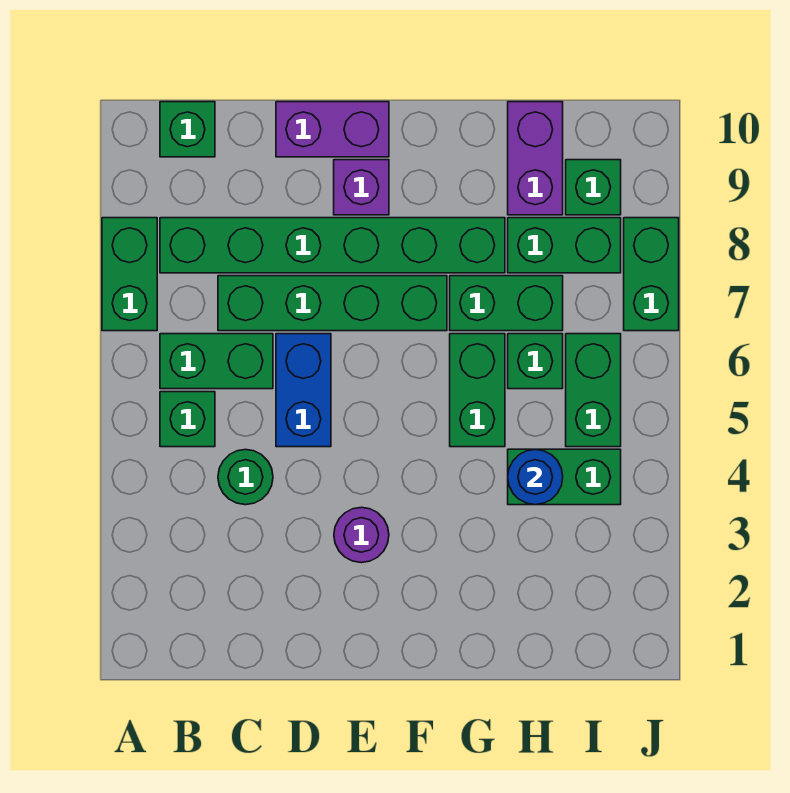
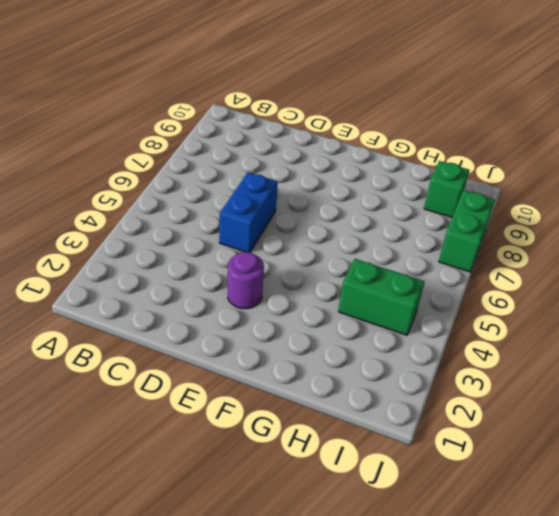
none -> green 1x2 brick [102,218,157,331]
none -> green 1x1 brick [160,392,215,447]
none -> green 1x2 brick [160,334,273,389]

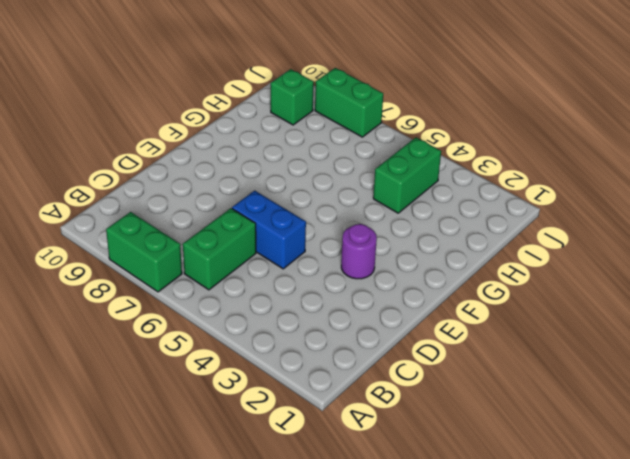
none -> green 1x1 brick [160,392,215,447]
none -> green 1x6 brick [160,218,505,273]
none -> green 1x1 brick [160,102,215,157]

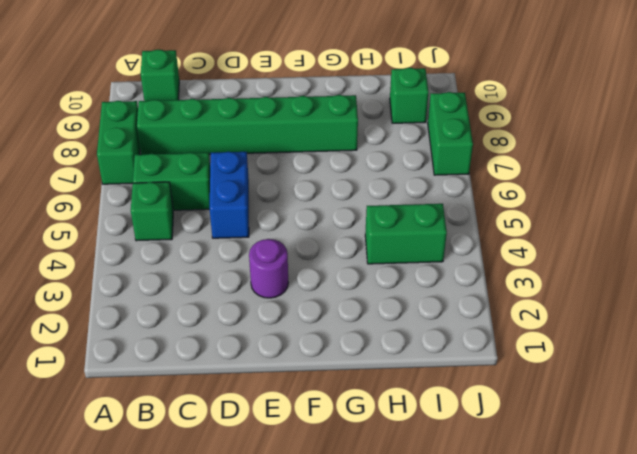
none -> green 1x1 round brick [218,450,273,505]
none -> green 1x4 brick [218,276,447,331]
none -> purple 1x2 brick [276,102,389,157]

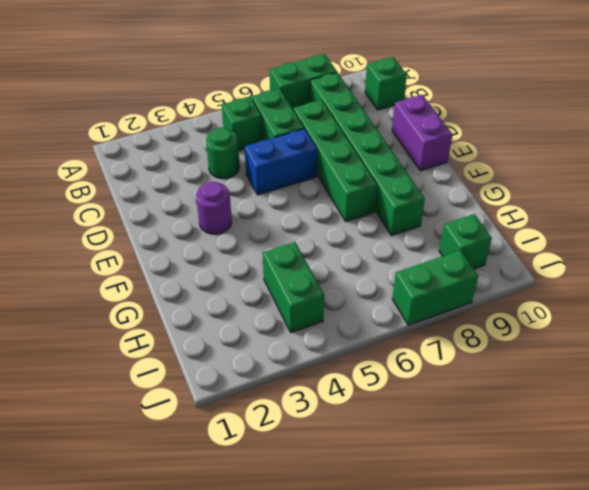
none -> purple 1x1 brick [334,160,389,215]
none -> green 1x2 brick [450,334,505,447]
none -> green 1x2 brick [450,276,563,331]

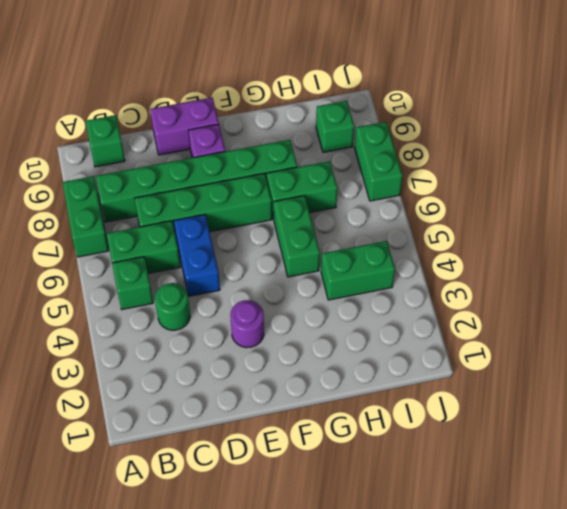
none -> green 1x1 brick [508,334,563,389]
none -> green 1x2 brick [508,218,621,273]
none -> purple 1x2 brick [508,102,563,215]

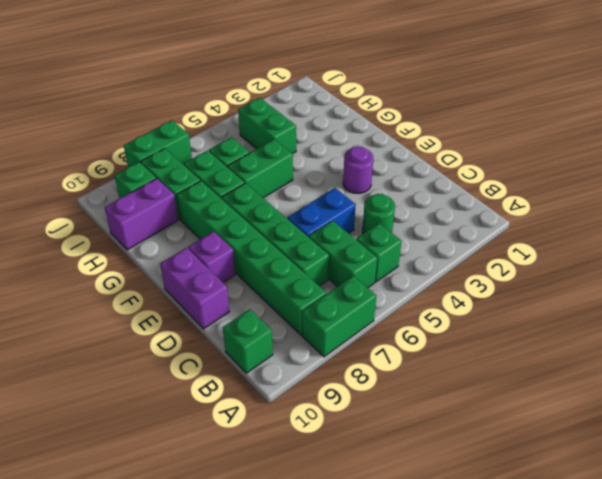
none -> green 1x2 brick [566,334,621,447]
none -> blue 1x1 round brick [508,449,563,505]

